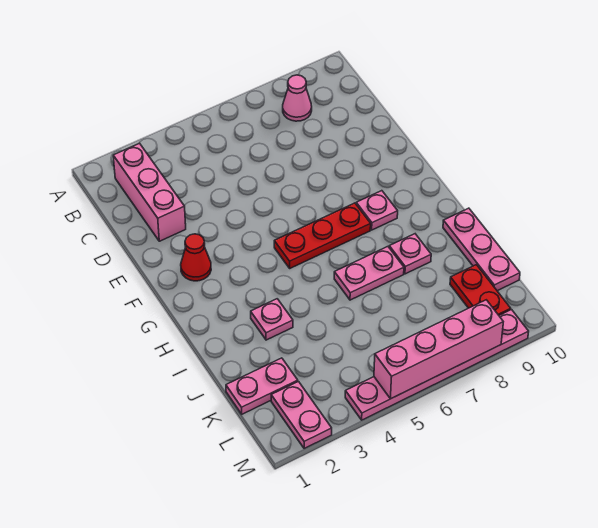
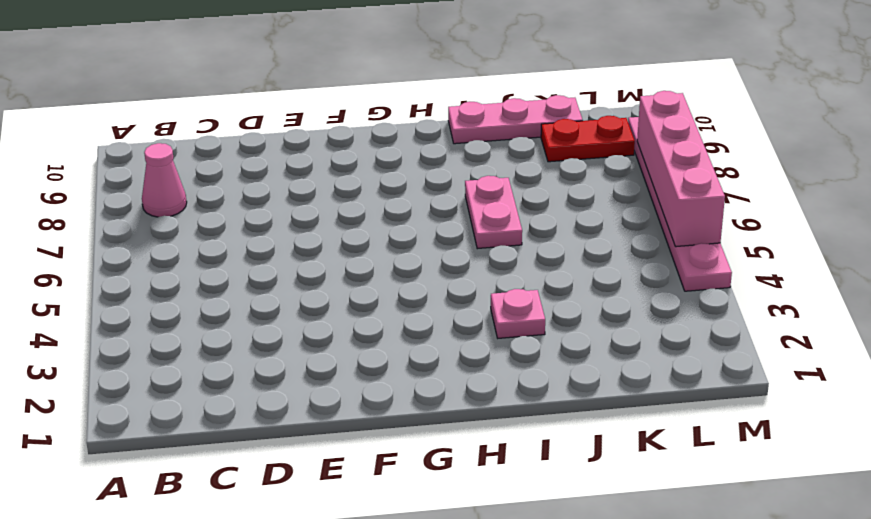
none -> pink 1x3 brick [113,143,186,241]
none -> red 1x1 cone [181,234,211,281]
none -> red 1x3 plate [274,203,371,268]

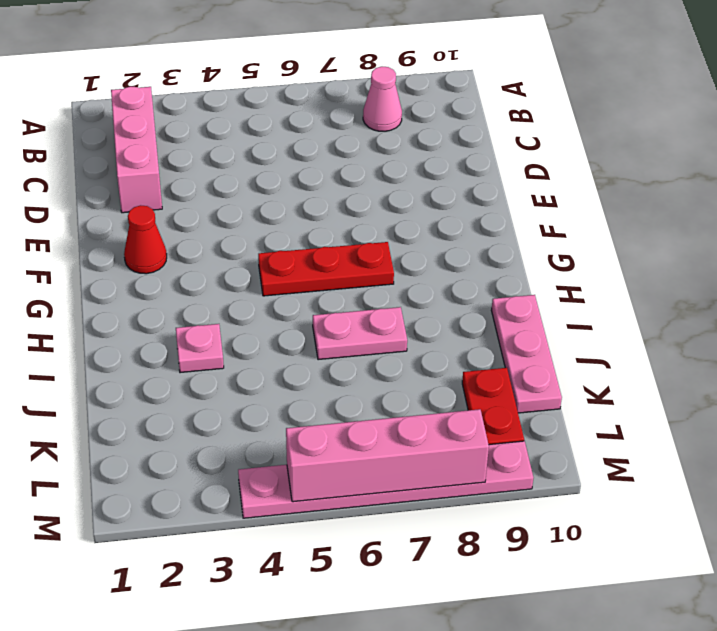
none -> pink 1x1 plate [356,191,398,230]
none -> pink 1x1 plate [389,234,431,274]
none -> pink 1x2 plate [226,358,298,414]

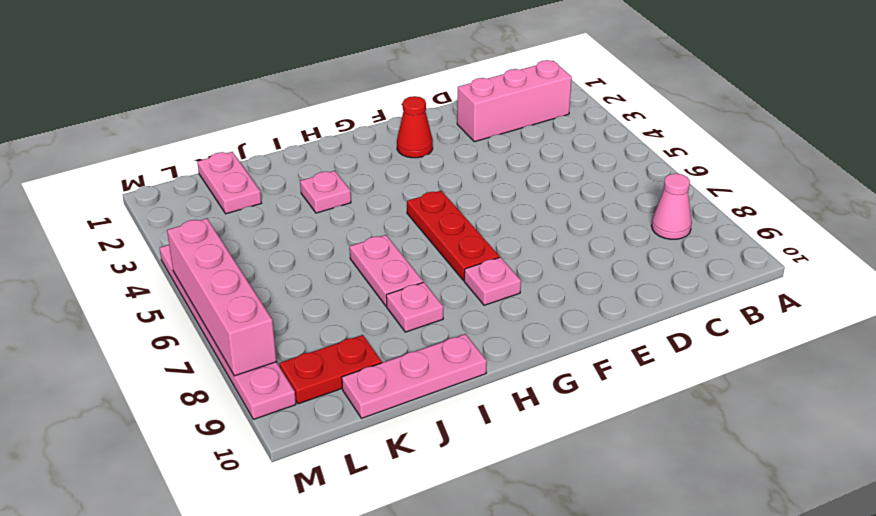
none -> pink 1x2 plate [271,382,332,449]

